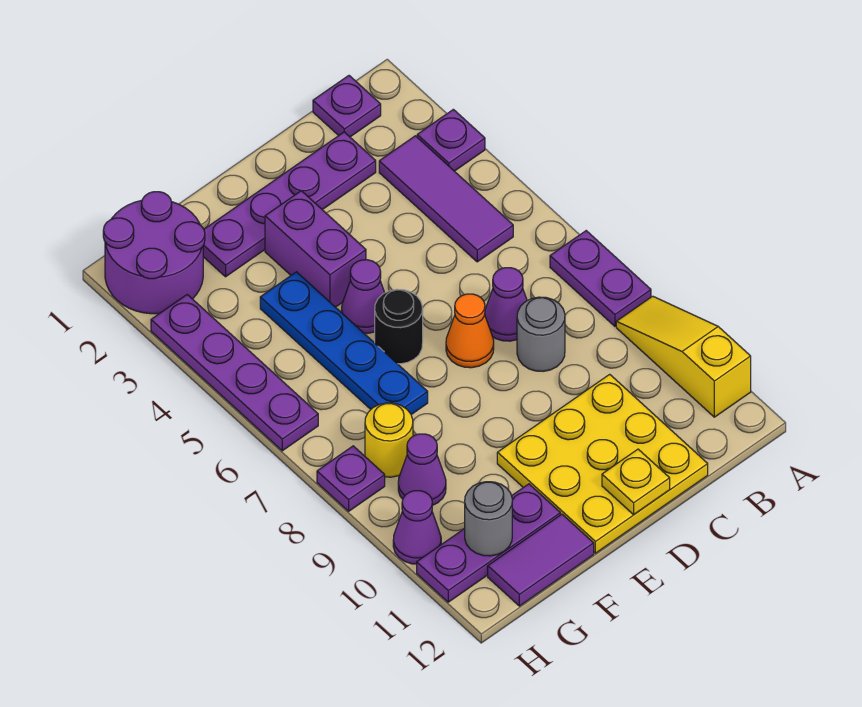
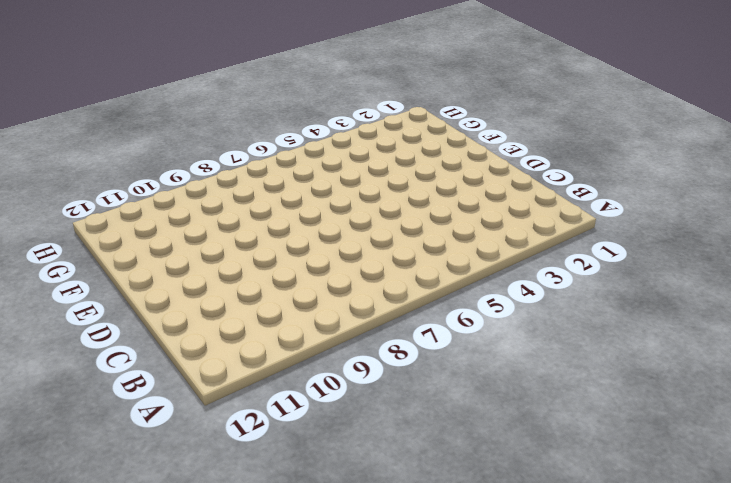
none -> purple 1x1 plate [417,109,485,171]
none -> purple 1x2 plate [550,231,651,326]
none -> yellow 1x3 slope [616,296,751,417]

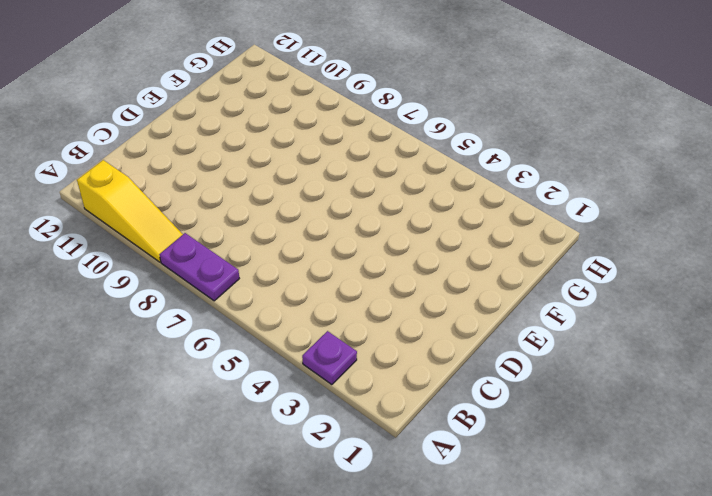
none -> purple 1x1 plate [313,76,381,137]
none -> purple 1x3 tile [379,136,513,262]
none -> purple 1x4 plate [203,132,376,277]

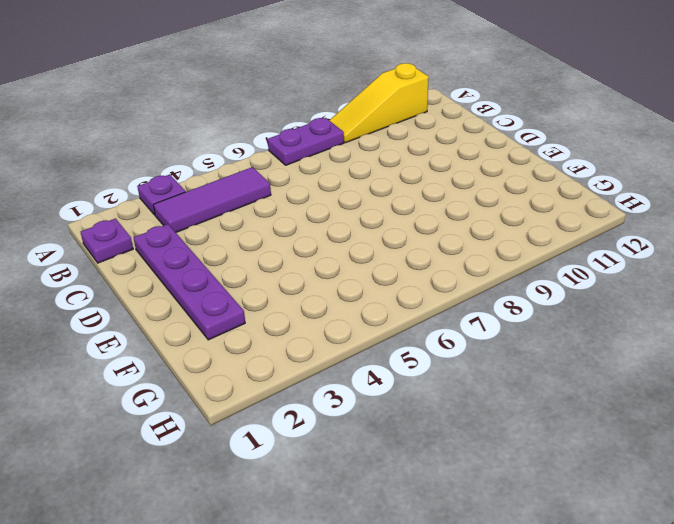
none -> purple 1x1 cone [485,268,527,341]
none -> grey 1x1 round brick [517,297,565,371]
none -> yellow 3x3 plate [497,374,708,553]

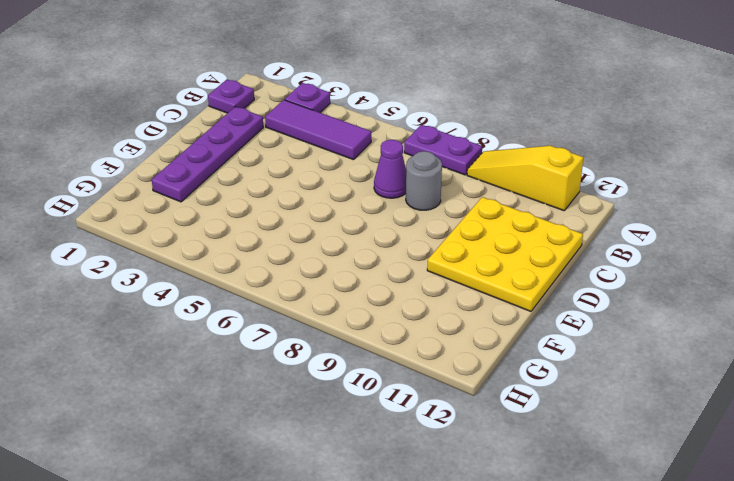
none -> orange 1x1 cone [446,294,494,368]
none -> purple 1x2 brick [265,191,366,307]
none -> purple 1x1 cone [341,260,385,333]

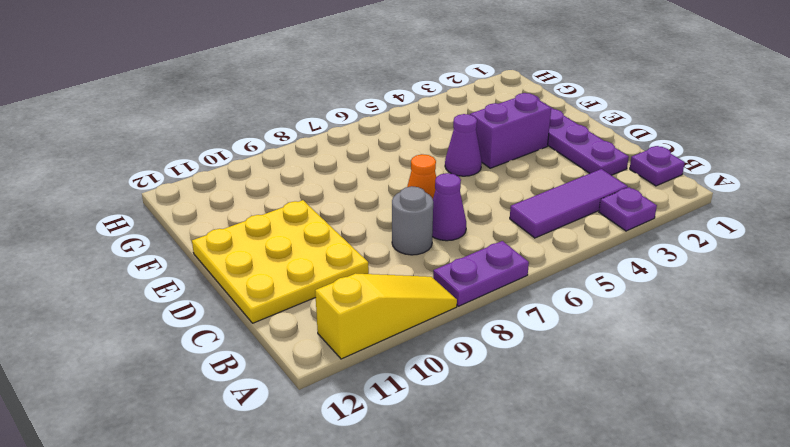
none -> black 1x1 round brick [375,289,423,364]
none -> blue 1x4 plate [260,272,428,415]
none -> purple 1x3 plate [417,484,560,602]

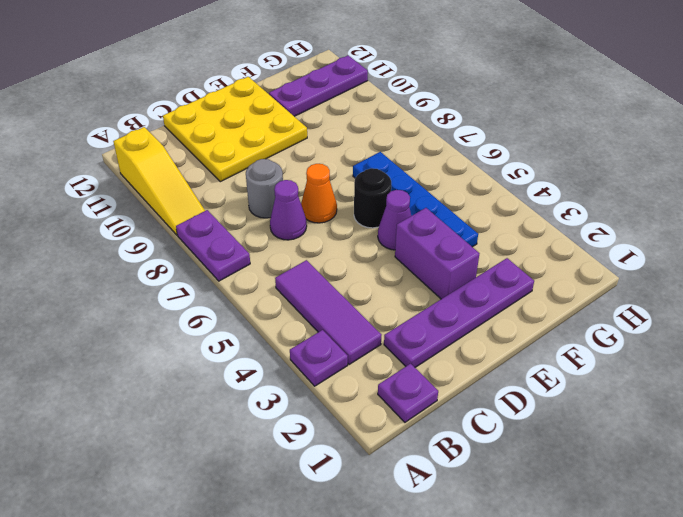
none -> purple 1x2 tile [488,514,594,606]
none -> purple 2x2 round brick [103,192,205,314]
none -> yellow 1x1 round brick [365,403,413,477]

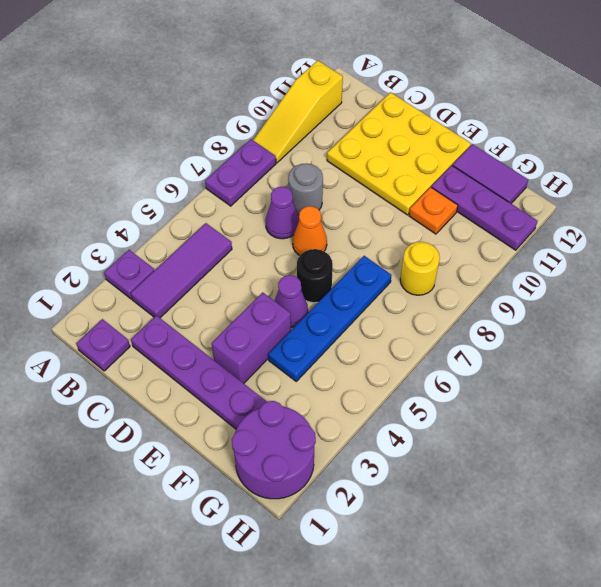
orange 1x1 plate [409,187,458,234] -> none
none -> purple 1x1 cone [398,434,446,506]
none -> purple 1x4 plate [151,295,318,451]
none -> purple 1x1 plate [317,446,385,511]

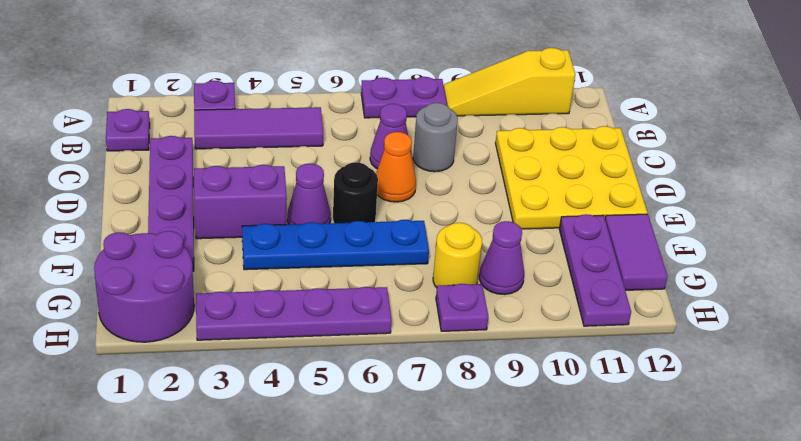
none -> purple 1x1 cone [393,491,441,564]
none -> yellow 1x1 plate [602,449,670,515]
none -> grey 1x1 round brick [464,482,512,556]

